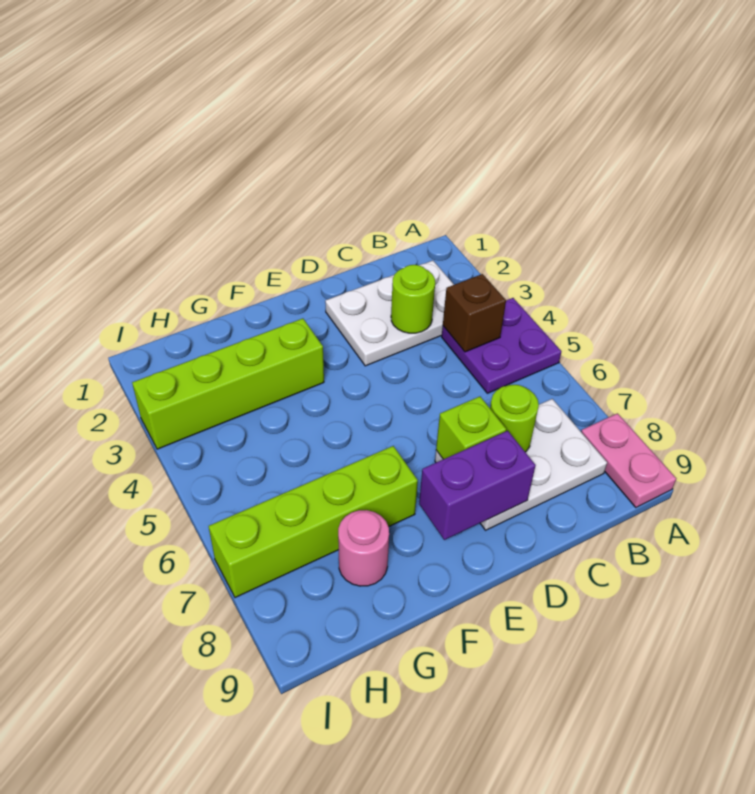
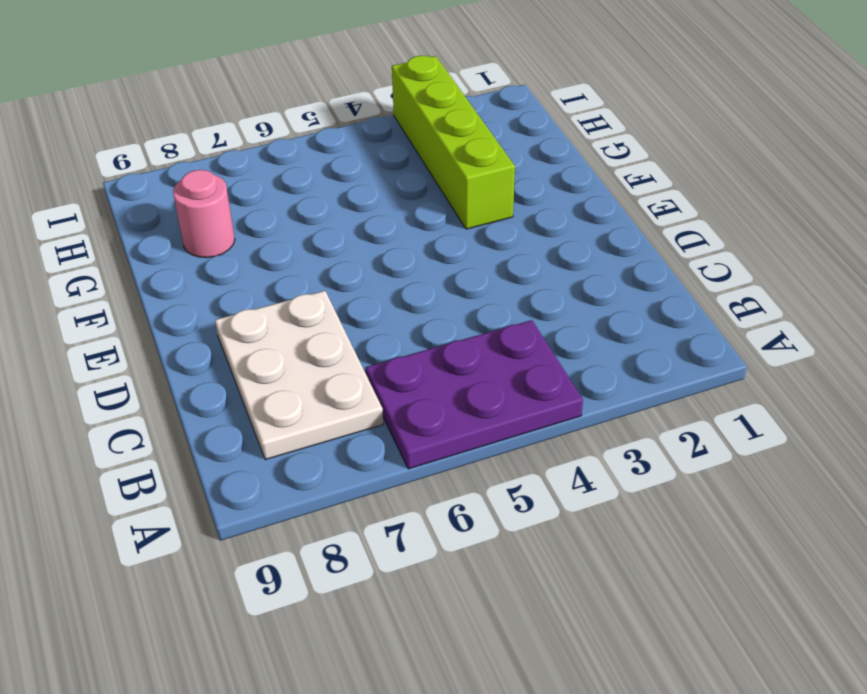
purple 2x3 plate [366,320,583,469] -> purple 2x2 plate [442,298,561,393]
none -> pink 1x2 plate [581,413,676,507]
none -> white 2x3 plate [325,261,454,366]
none -> lime 1x4 brick [209,446,418,598]

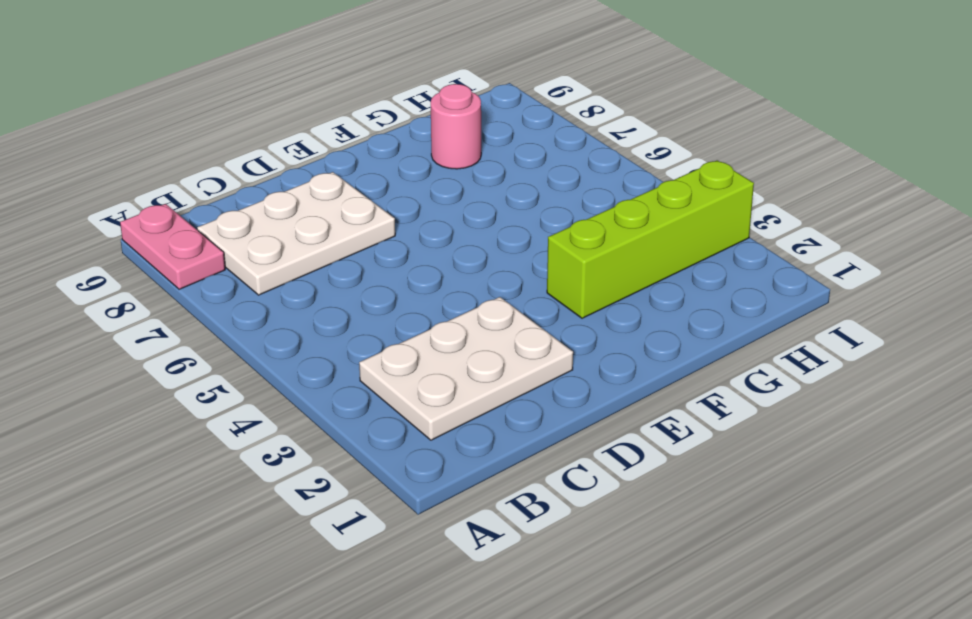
none -> purple 2x2 plate [442,298,561,393]
none -> lime 1x4 brick [209,446,418,598]
none -> brown 1x1 brick [443,274,506,352]

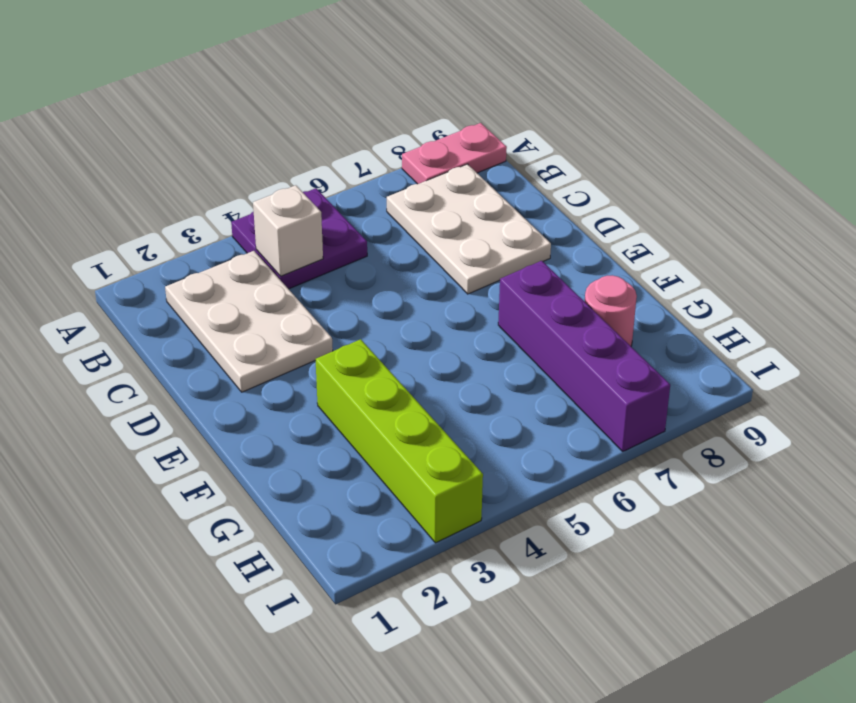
white 1x1 brick [253,185,323,276] -> brown 1x1 brick [443,274,506,352]
purple 1x4 brick [498,261,670,451] -> lime 1x4 brick [209,446,418,598]
none -> lime 1x1 round brick [391,265,435,333]
none -> lime 1x1 round brick [490,385,539,452]
none -> lime 1x1 brick [436,397,506,459]

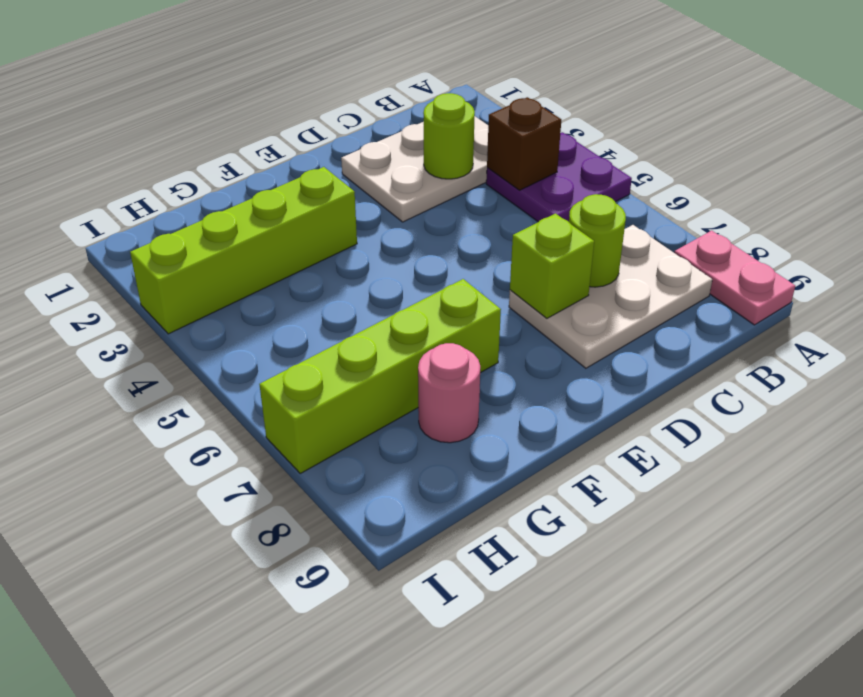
none -> purple 1x2 brick [419,431,536,540]

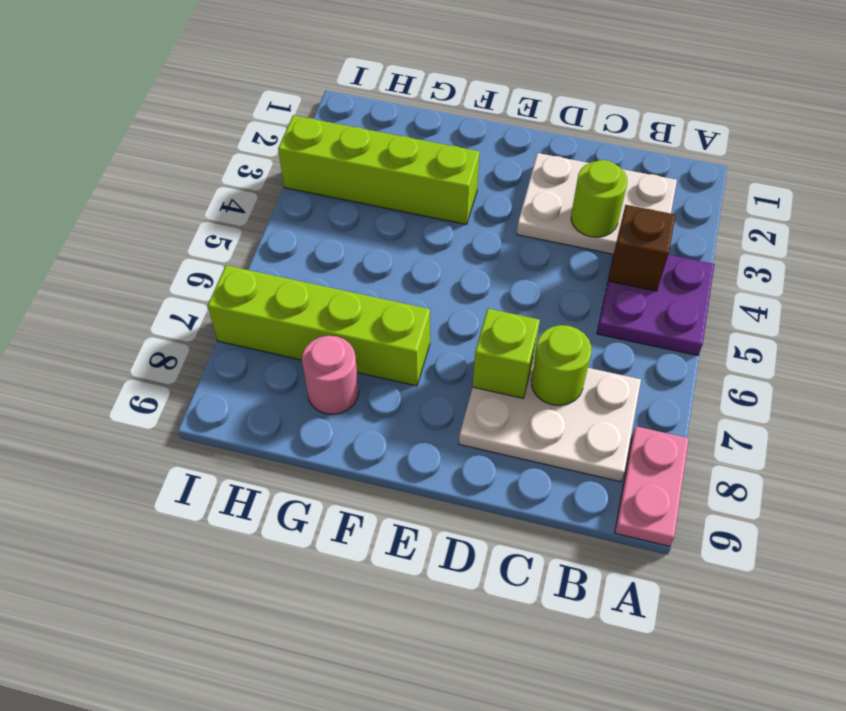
none -> purple 1x2 brick [419,431,536,540]

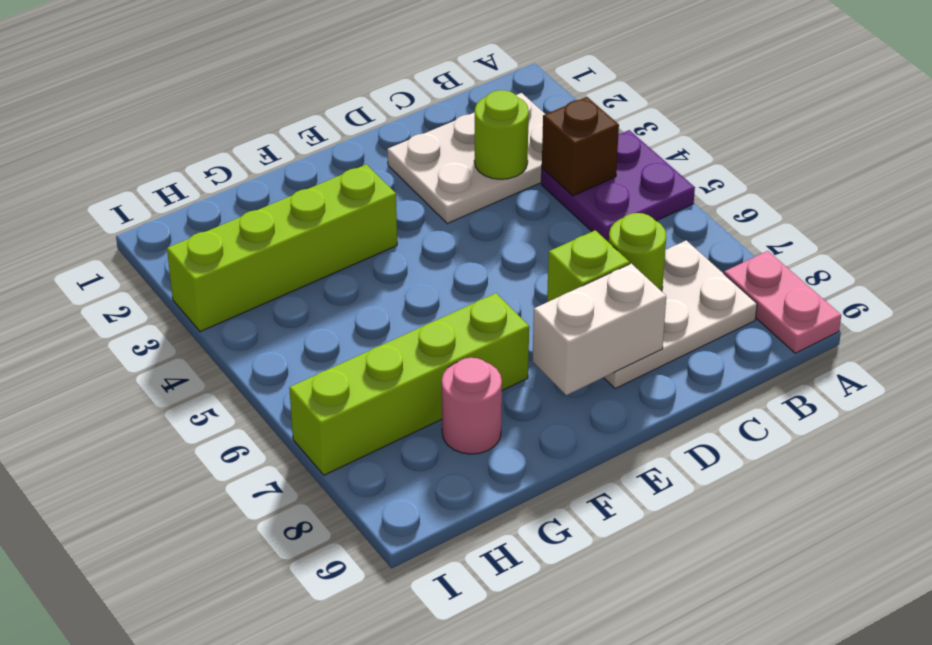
white 1x2 brick [532,264,666,395] -> purple 1x2 brick [419,431,536,540]

